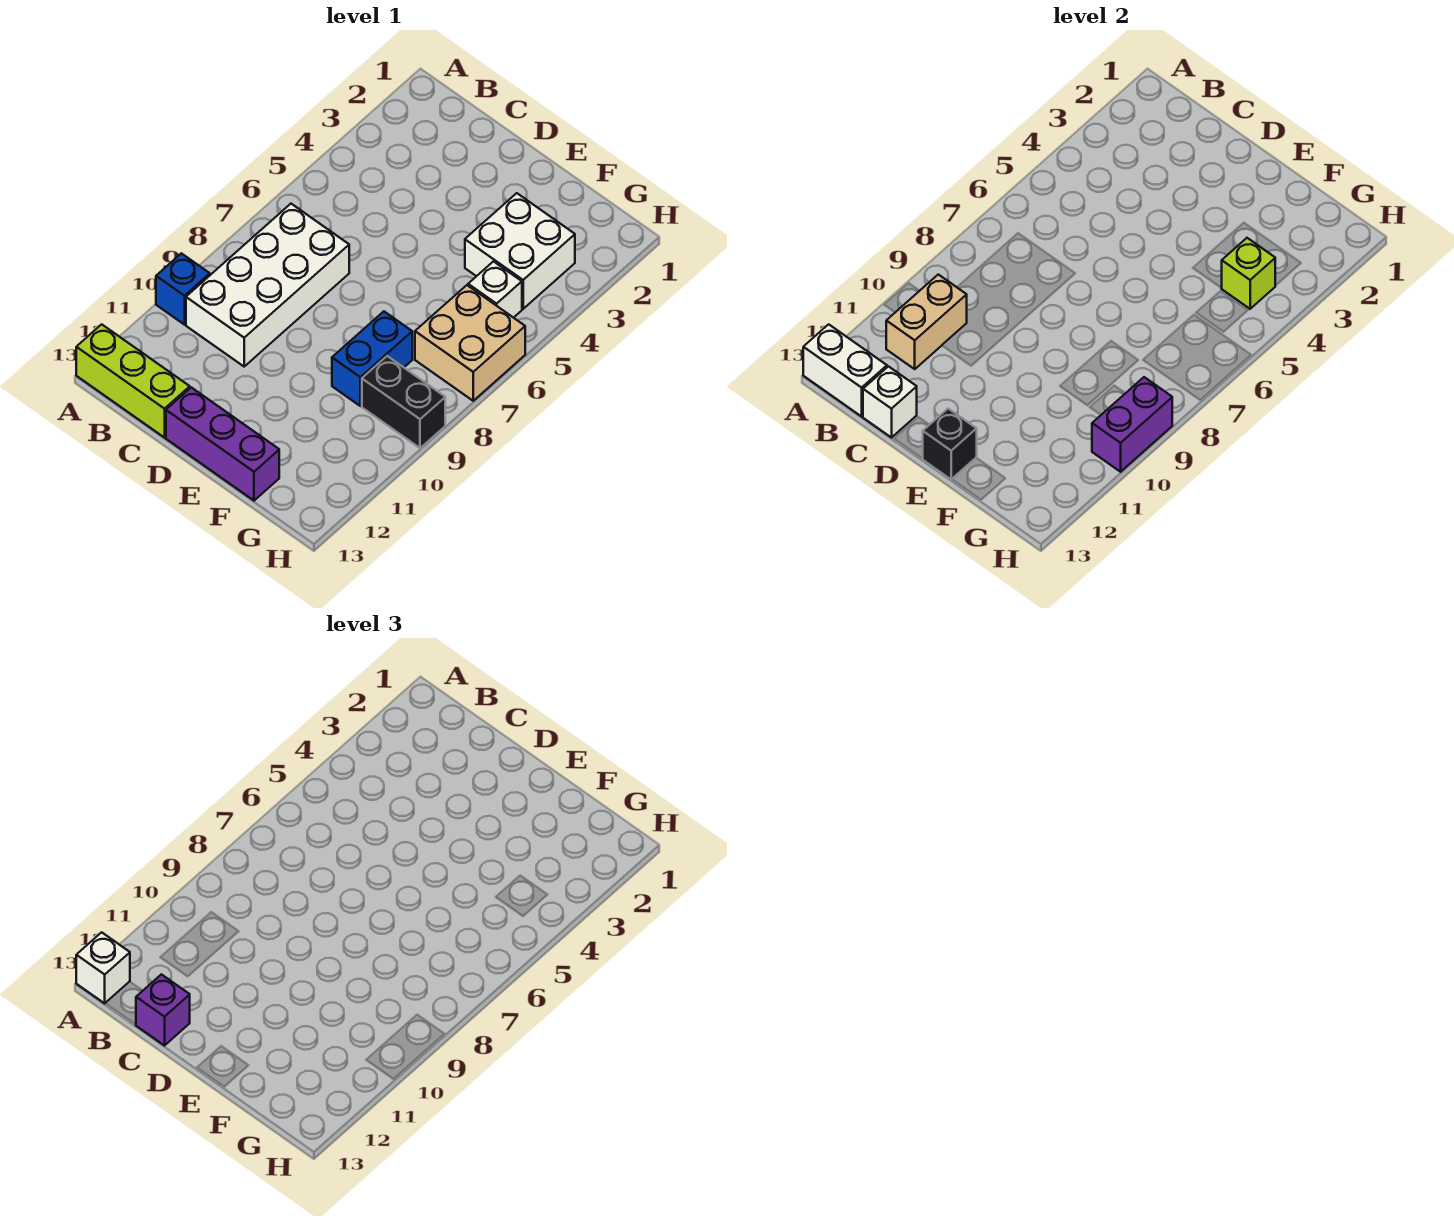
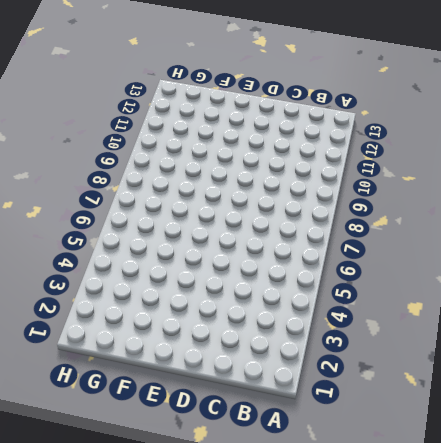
none -> blue 1x1 brick [156,253,210,325]
none -> lime 1x3 brick [76,324,190,438]
none -> white 2x4 brick [186,204,349,366]

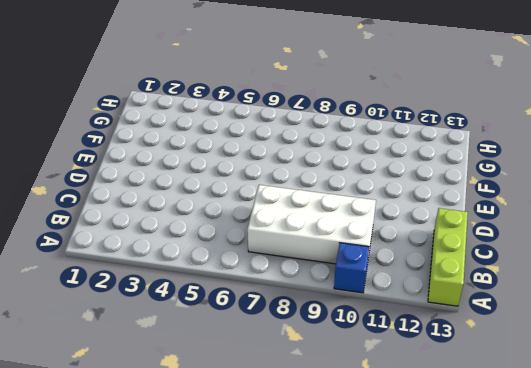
none -> purple 1x3 brick [166,387,279,501]
none -> white 2x2 brick [465,193,575,309]
none -> blue 1x2 brick [332,311,412,406]

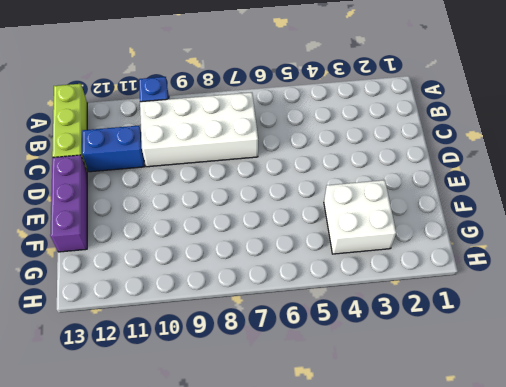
blue 1x2 brick [82,126,145,172] -> blue 1x2 brick moved to [332,311,412,406]
none -> white 1x1 brick [468,262,522,318]
none -> tan 2x2 brick [415,285,525,401]
none -> black 1x2 brick [362,356,445,448]

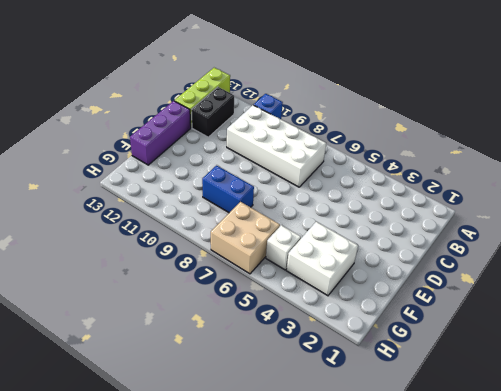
black 1x2 brick [192,87,234,137] -> black 1x2 brick moved to [362,356,445,448]
none -> white 1x2 brick [803,324,887,416]
none -> tan 1x2 brick [886,274,967,369]
none -> white 1x1 brick [863,366,917,438]

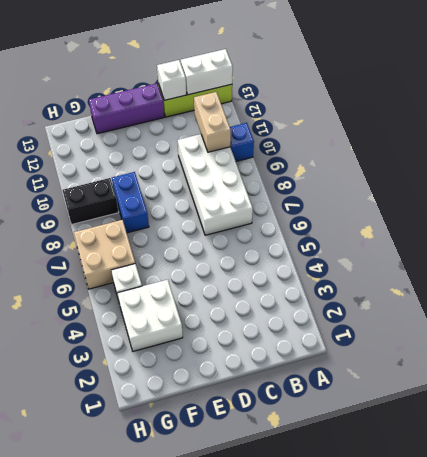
none -> black 1x1 brick [923,409,977,479]
none -> lime 1x1 brick [1222,238,1275,309]
none -> purple 1x2 brick [1092,377,1172,472]

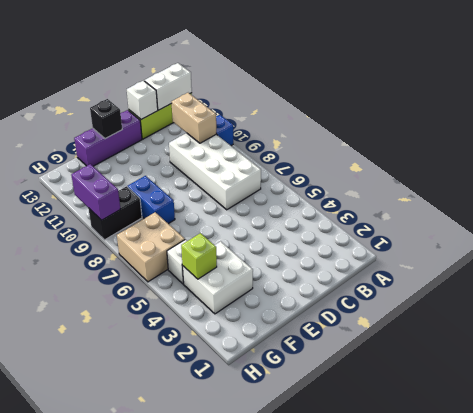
none -> white 1x1 brick [76,932,130,1003]
none -> purple 1x1 brick [136,974,190,1046]

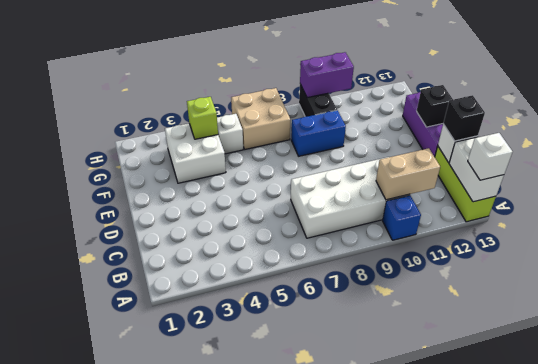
black 1x1 brick [443,95,485,141] -> purple 1x1 brick [136,974,190,1046]

